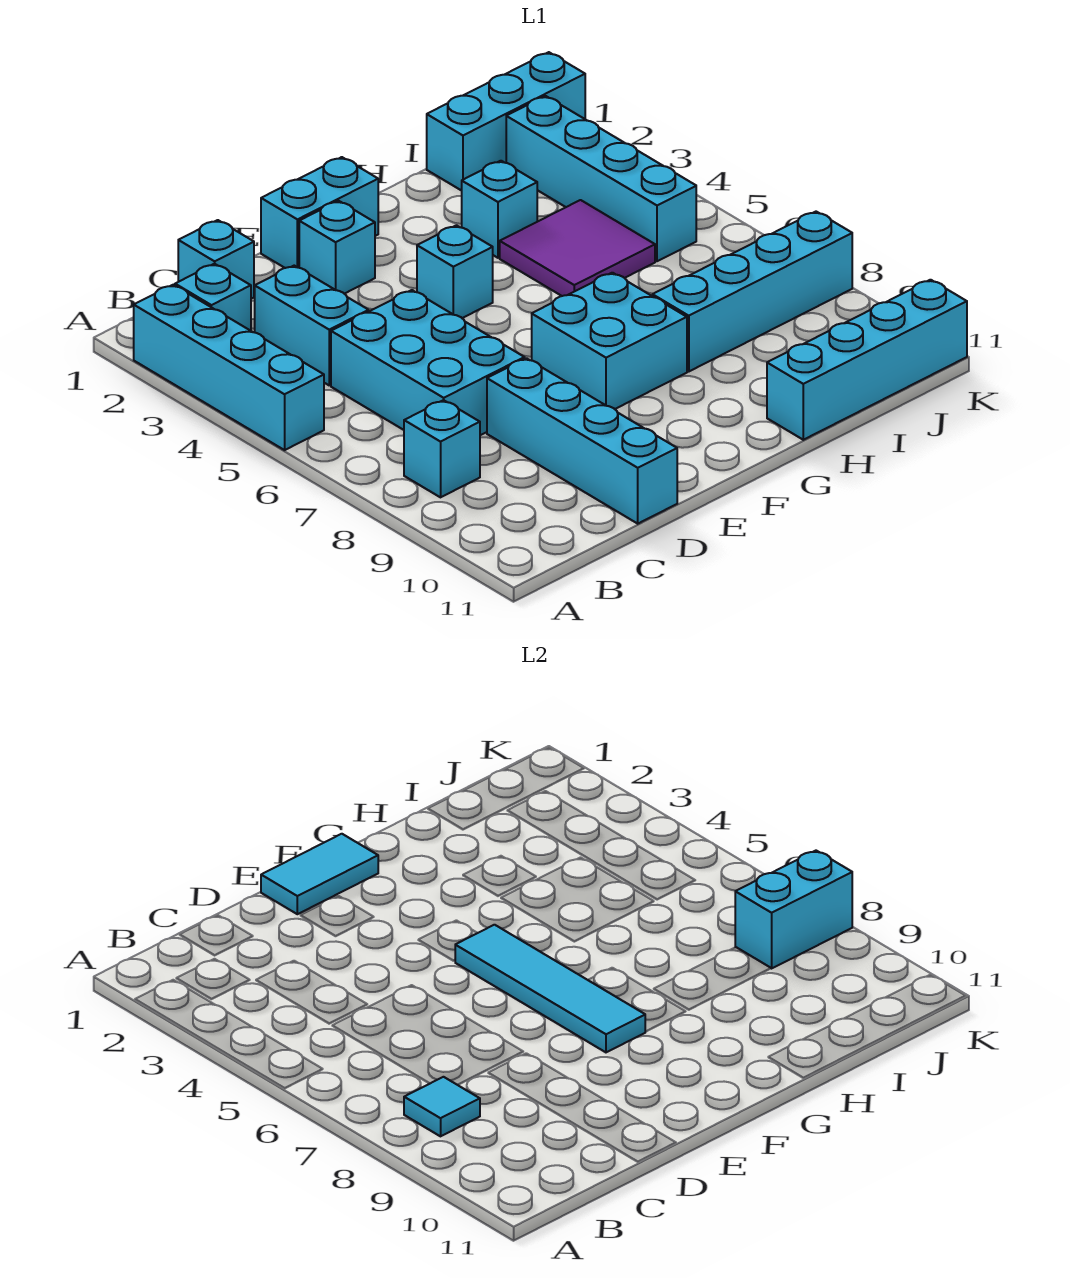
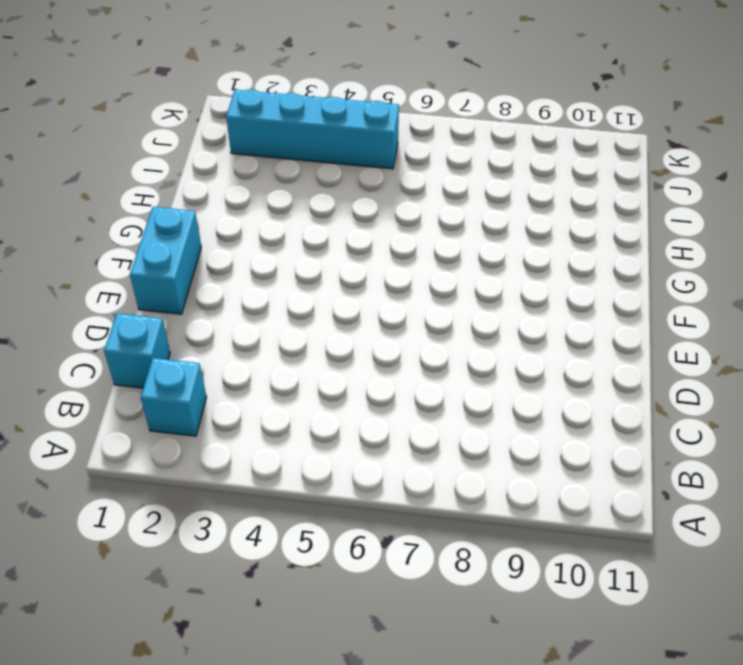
none -> cyan 1x4 brick [134,285,324,450]
none -> cyan 1x1 brick [404,400,480,497]
none -> cyan 1x2 brick [255,266,369,385]

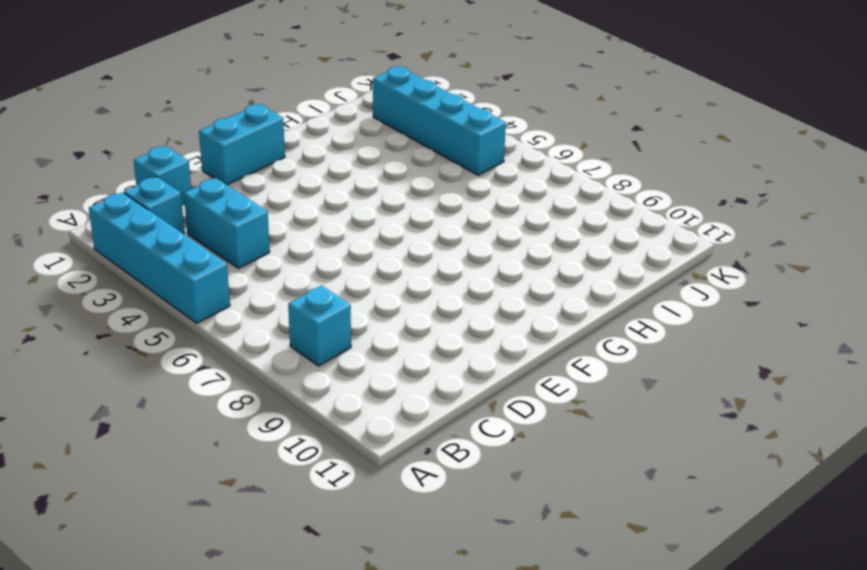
none -> cyan 2x3 brick [331,290,525,435]
none -> cyan 1x4 brick [487,358,677,524]
none -> cyan 1x1 brick [299,201,375,294]

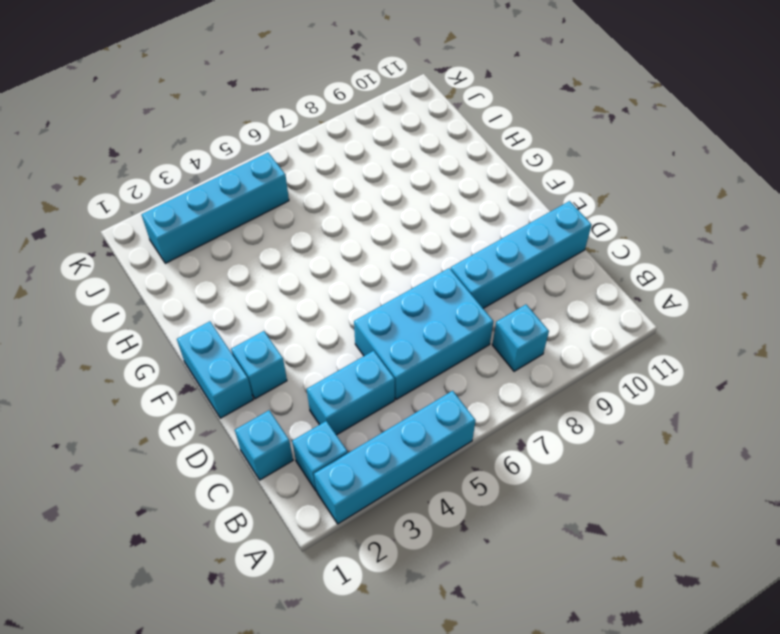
none -> cyan 1x1 brick [417,225,493,318]
none -> cyan 2x2 brick [532,273,687,409]
none -> cyan 1x1 brick [462,161,537,258]

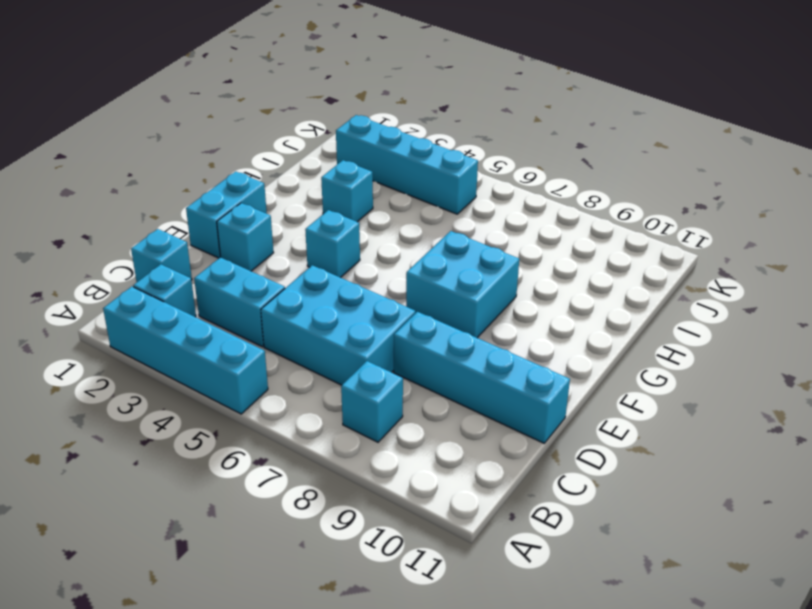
none -> purple 2x2 tile [500,200,655,296]
none -> cyan 1x4 brick [652,212,852,372]
none -> cyan 1x4 brick [767,280,967,440]

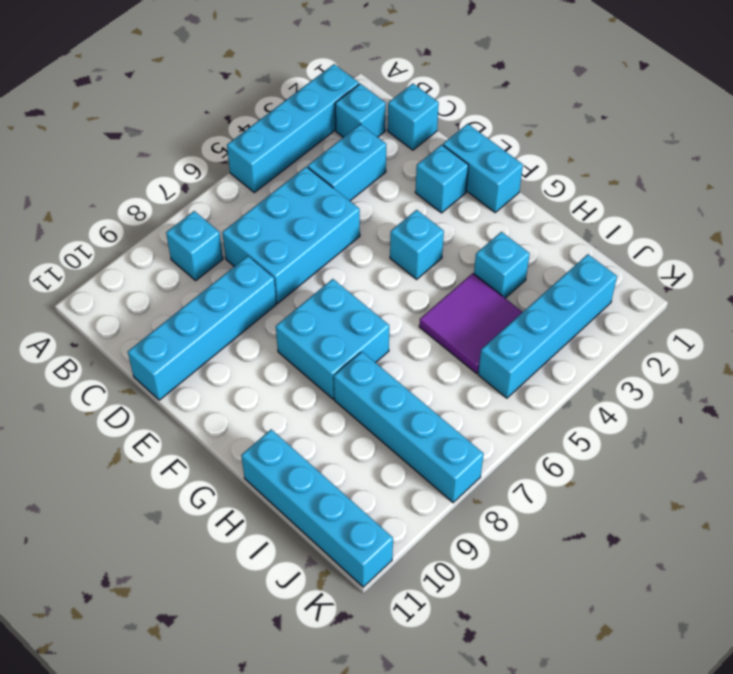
none -> cyan 1x3 brick [427,52,585,191]
none -> cyan 1x1 tile [404,1077,480,1136]
none -> cyan 1x2 tile [261,834,378,914]

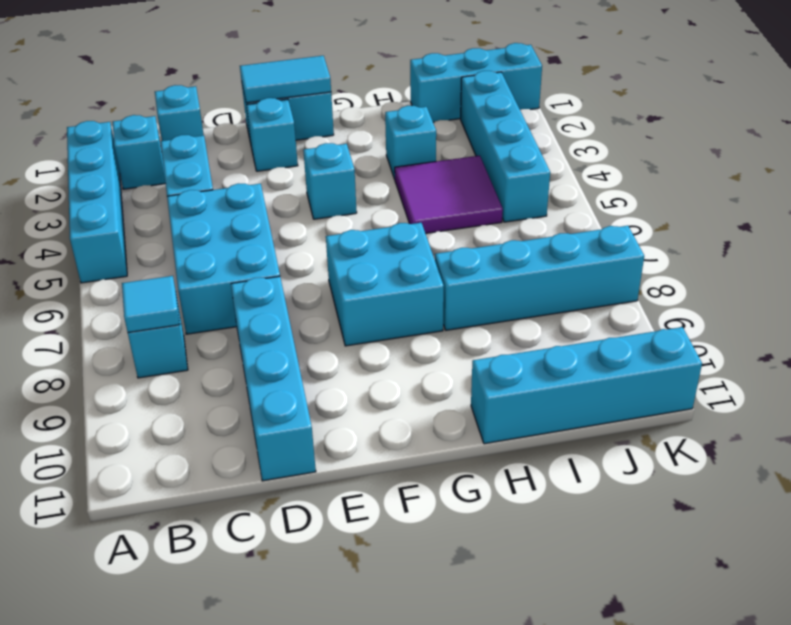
none -> cyan 1x4 tile [455,925,645,1052]
none -> cyan 1x2 brick [735,851,852,968]

